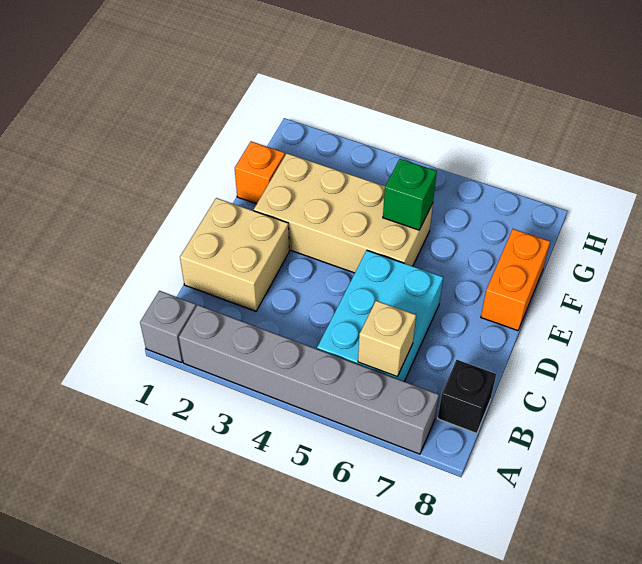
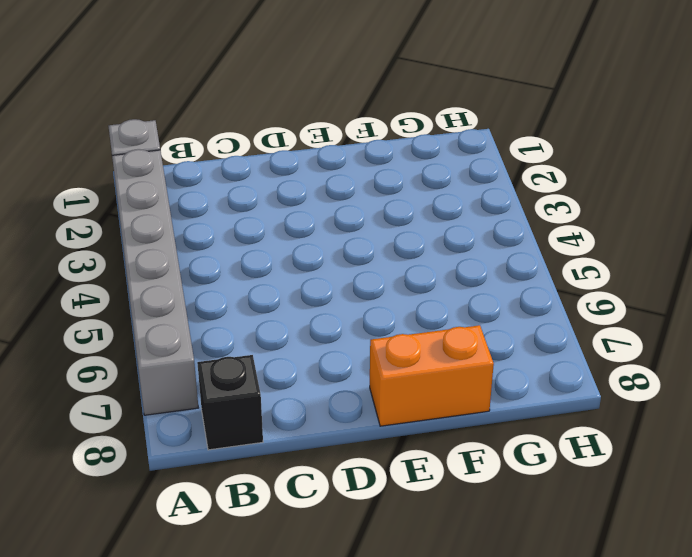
none -> cyan 2x3 brick [317,250,443,381]
none -> tan 2x2 brick [180,198,289,311]

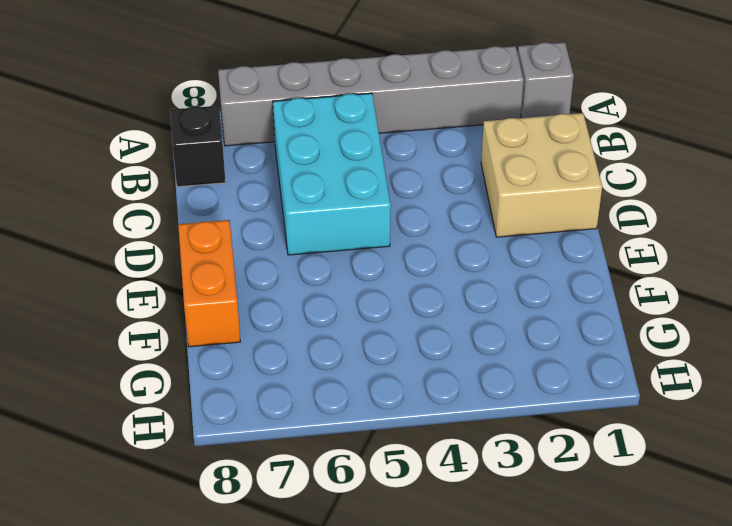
none -> tan 2x4 brick [254,153,433,273]
none -> orange 1x1 brick [235,141,285,204]

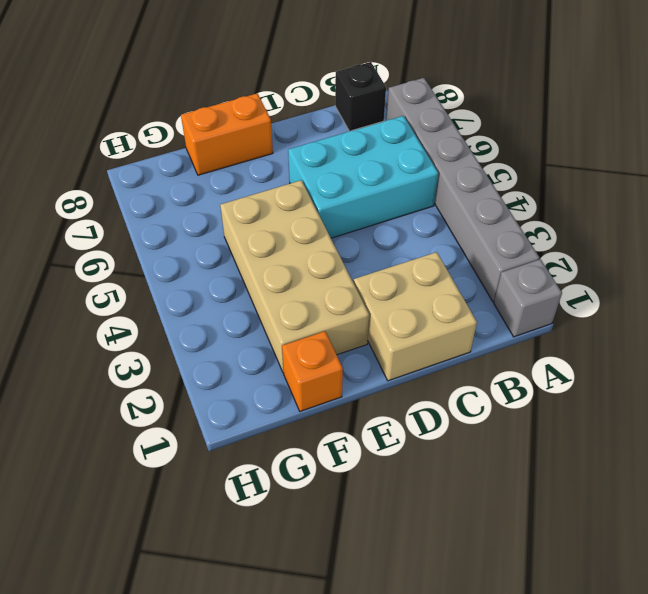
none -> tan 1x1 brick [358,301,416,377]
none -> green 1x1 brick [383,159,437,230]

